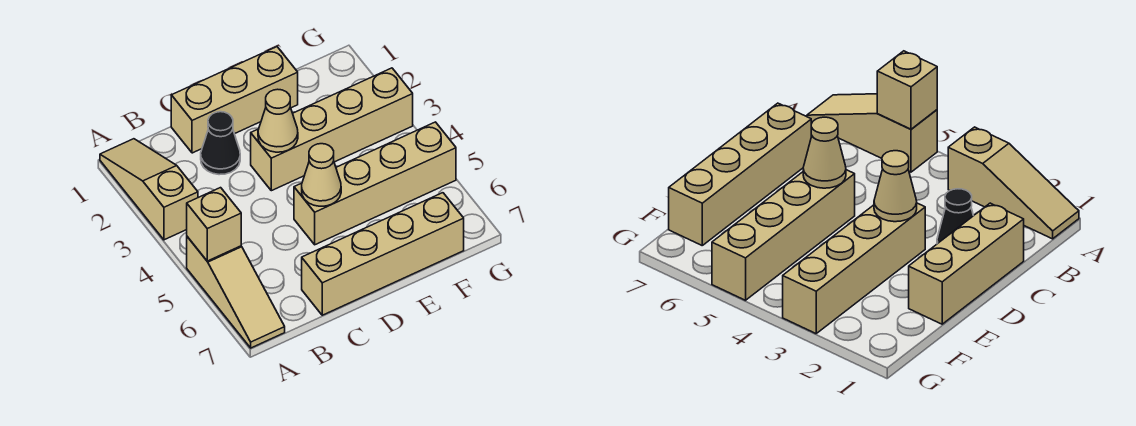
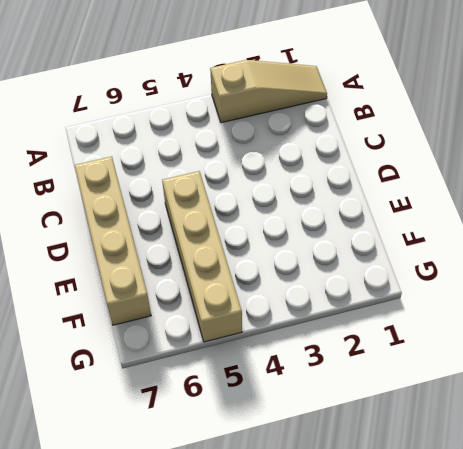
none -> tan 1x3 slope [187,237,285,348]
none -> tan 1x3 brick [171,47,298,153]

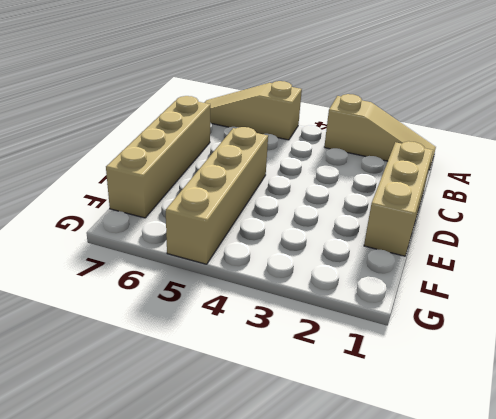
none -> black 1x1 cone [201,112,240,175]
none -> tan 1x4 brick [251,68,413,191]

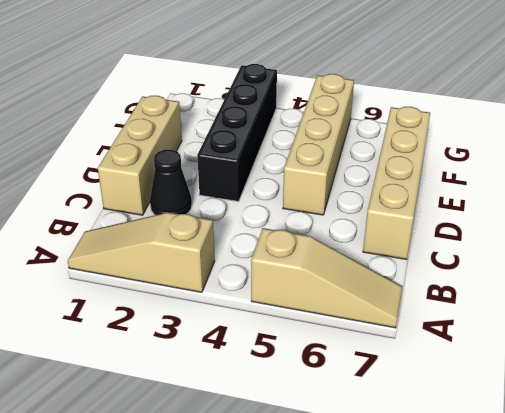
black 1x4 brick [197,64,277,201] -> tan 1x4 brick [251,68,413,191]
none -> tan 1x1 brick [187,188,241,261]
none -> tan 1x1 cone [258,89,298,152]

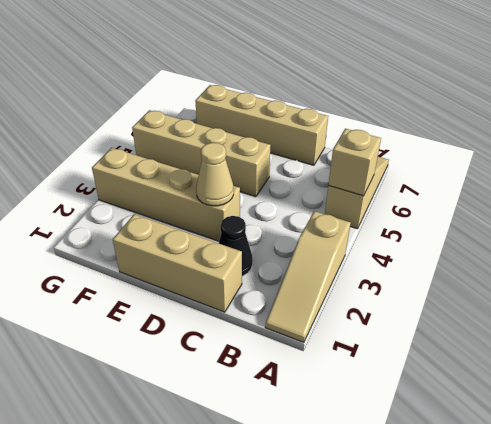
none -> tan 1x1 cone [302,144,341,206]

